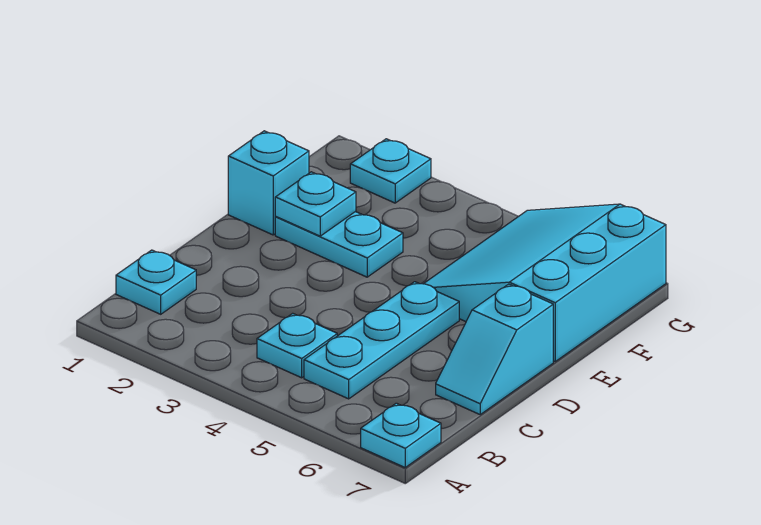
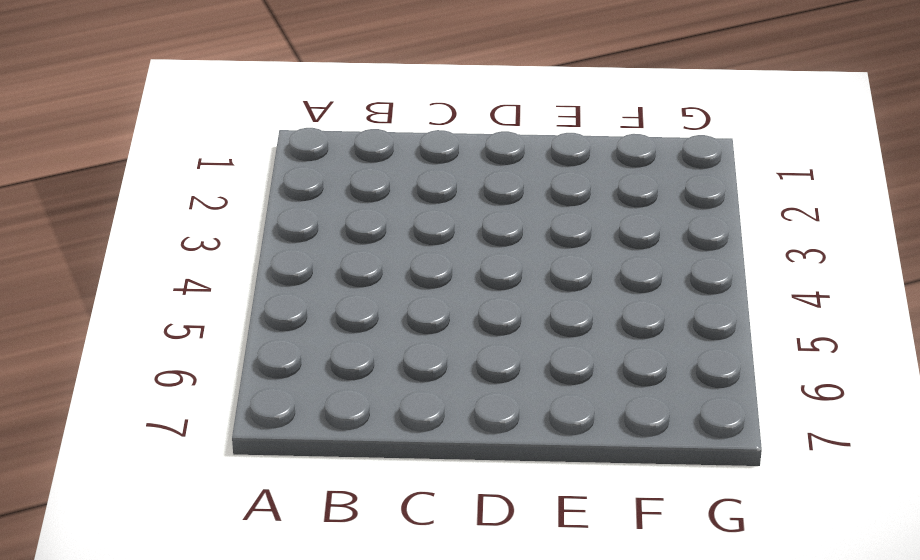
none -> cyan 1x1 plate [361,403,441,467]
none -> cyan 1x1 plate [116,250,196,314]

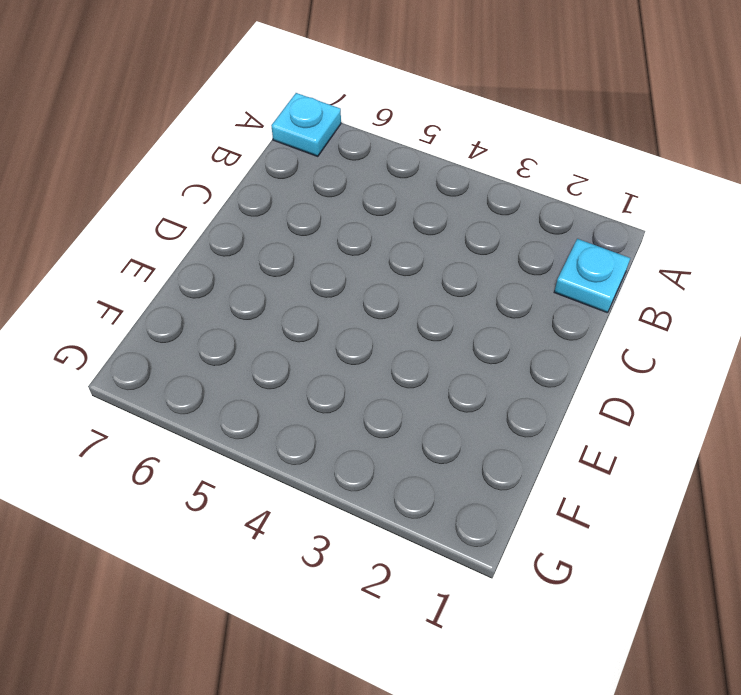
none -> cyan 1x1 plate [257,313,337,378]
none -> cyan 1x3 plate [304,282,459,399]

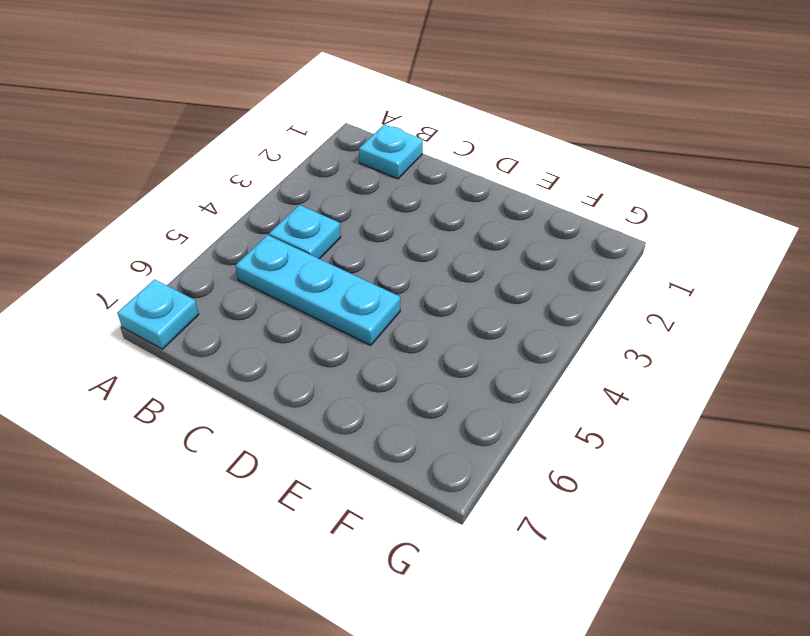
none -> cyan 1x2 slope [436,284,553,414]
none -> cyan 1x1 brick [228,131,309,235]

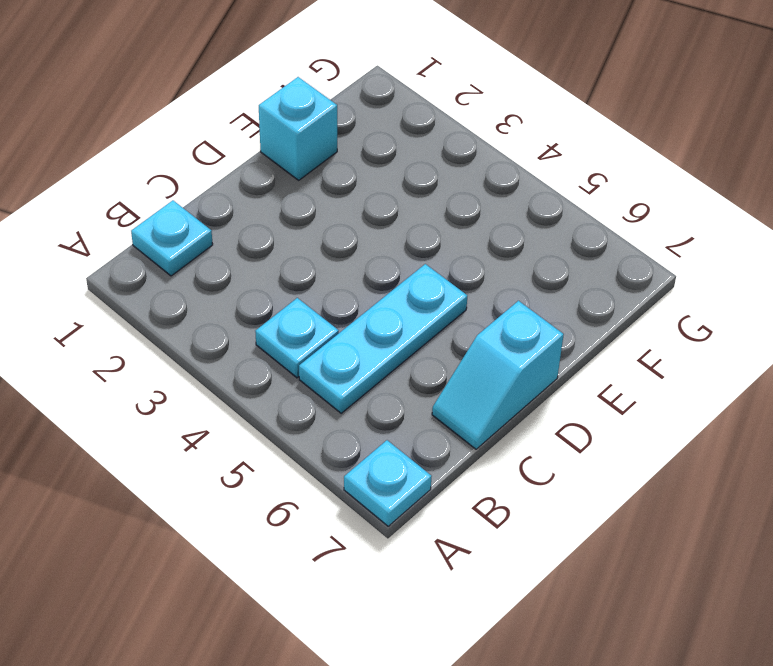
none -> cyan 1x2 plate [275,212,403,277]
none -> cyan 3x3 slope [424,204,666,362]

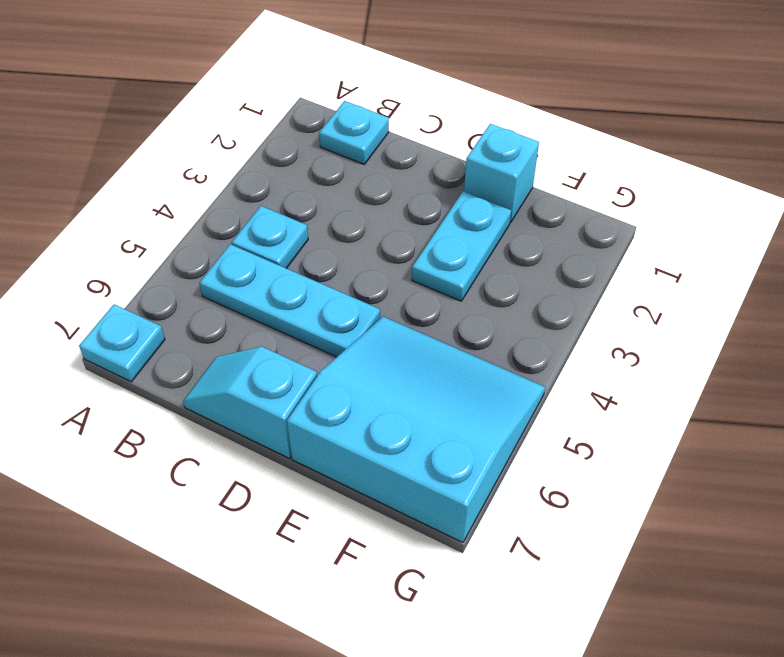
none -> cyan 1x1 plate [350,139,431,203]
none -> cyan 1x1 plate [275,172,356,236]

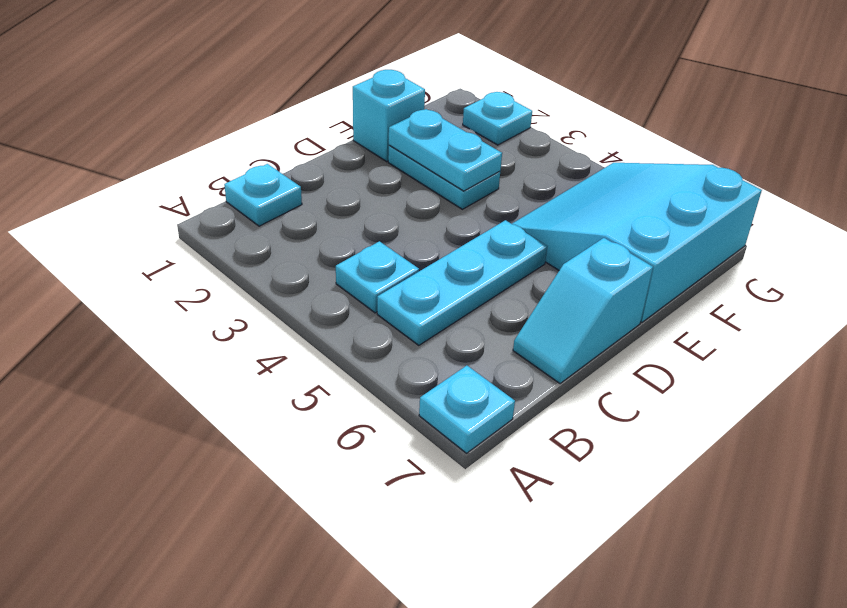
cyan 1x2 plate [389,109,502,191] -> cyan 1x1 plate [275,172,356,236]

